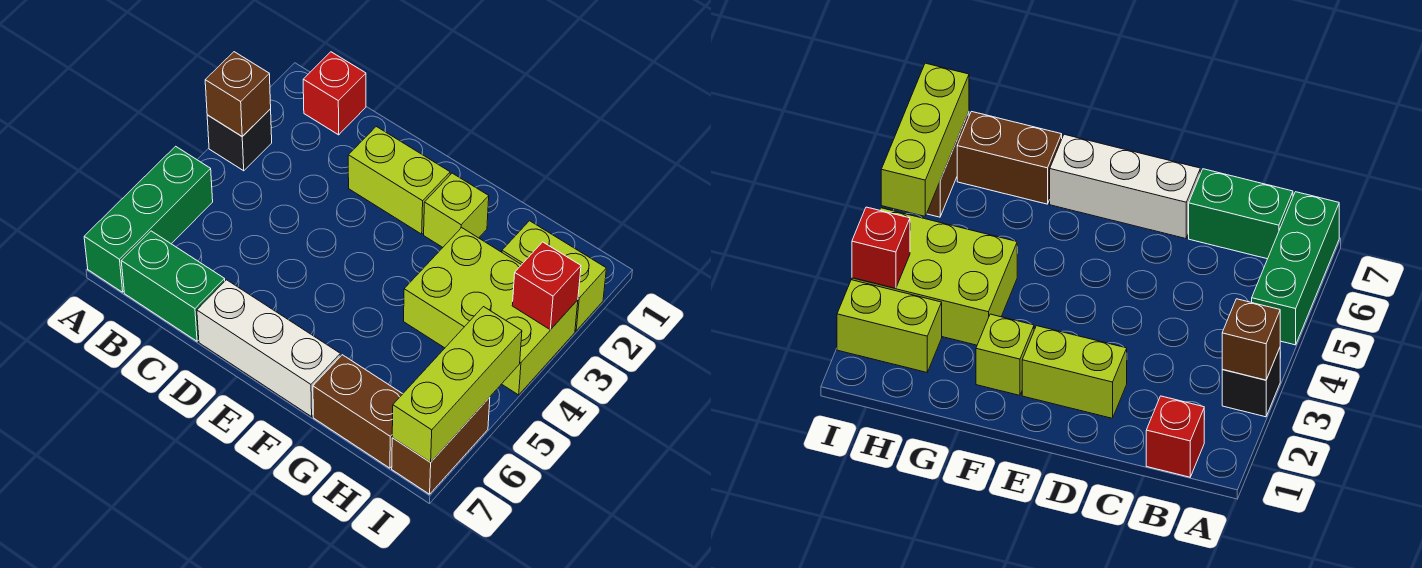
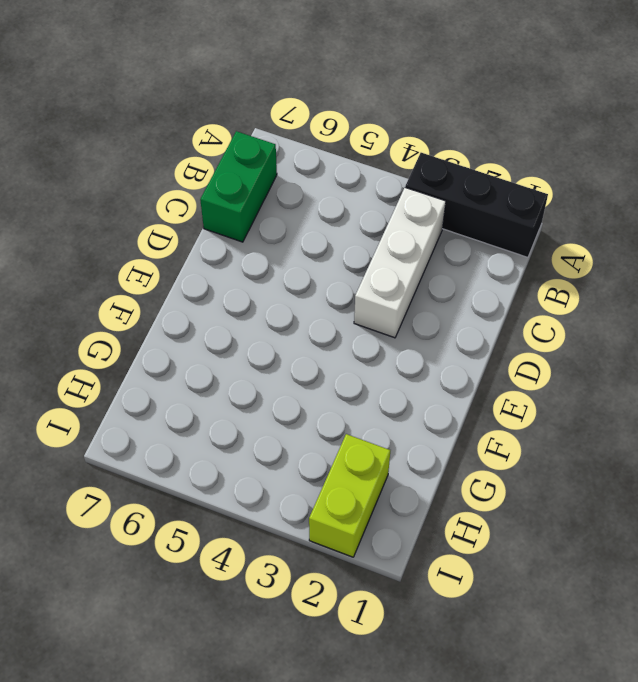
black 1x3 brick [405,153,548,257] -> black 1x1 brick [207,109,272,171]
white 1x3 brick [354,188,446,338] -> white 1x3 brick moved to [197,280,340,417]
none -> green 1x3 brick [84,146,213,292]
none -> red 1x1 brick [303,52,366,135]
none -> lime 1x2 brick [348,127,450,234]

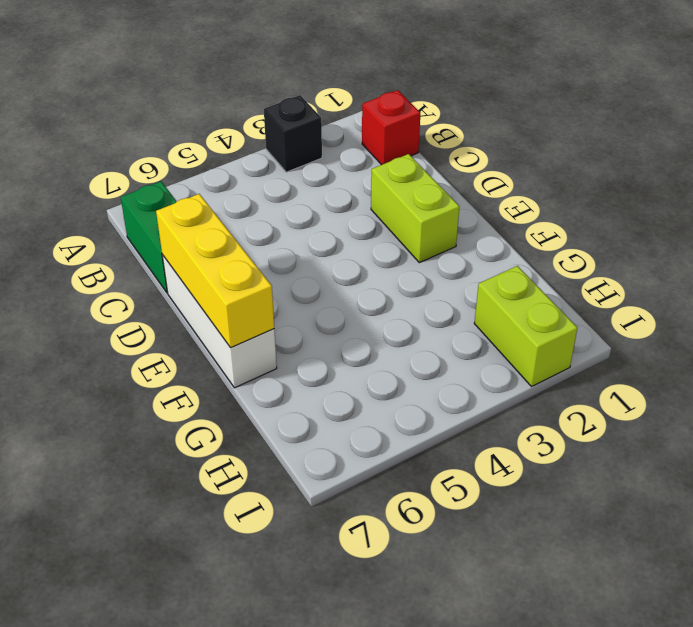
yellow 1x3 brick [156,194,274,348] -> none
none -> green 1x3 brick [84,146,213,292]
none -> lime 1x1 brick [424,173,489,247]
none -> lime 2x3 brick [404,228,578,395]

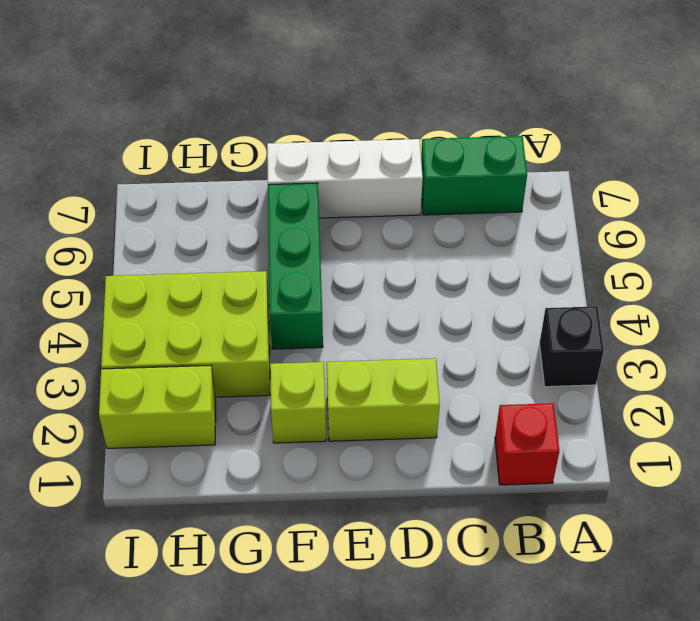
green 1x3 brick [268,183,323,349] -> green 1x3 brick moved to [84,146,213,292]
none -> brown 1x2 brick [313,355,402,468]
none -> brown 1x2 brick [392,397,490,494]
none -> brown 1x1 brick [205,52,271,136]

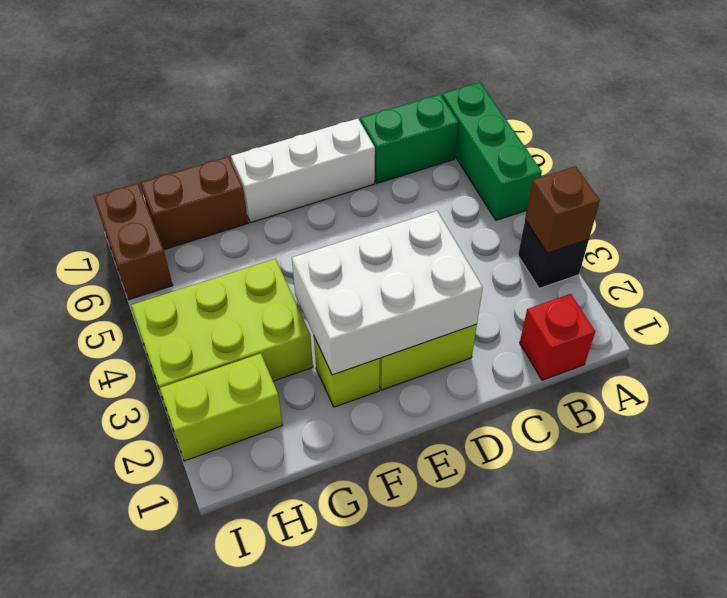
white 2x3 brick [292,211,483,375] -> none
none -> red 1x1 brick [512,242,581,330]
none -> lime 1x3 brick [392,307,522,462]

